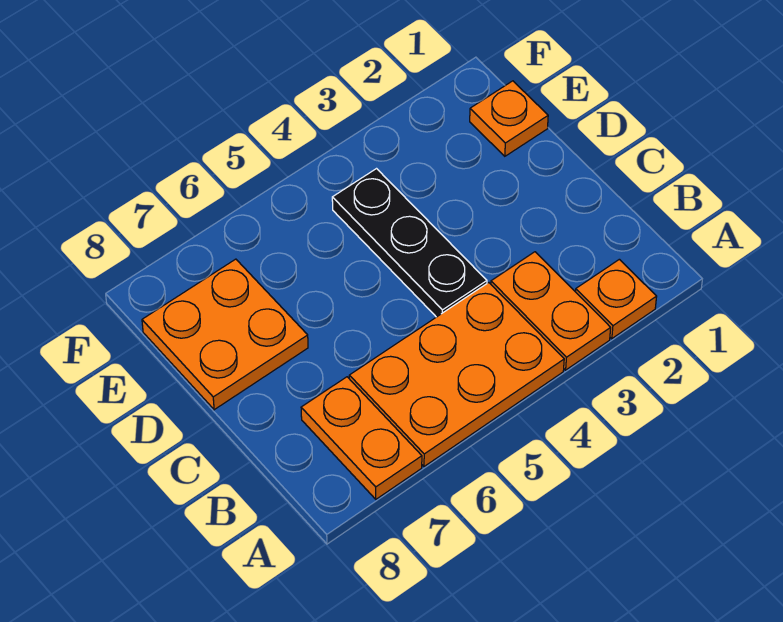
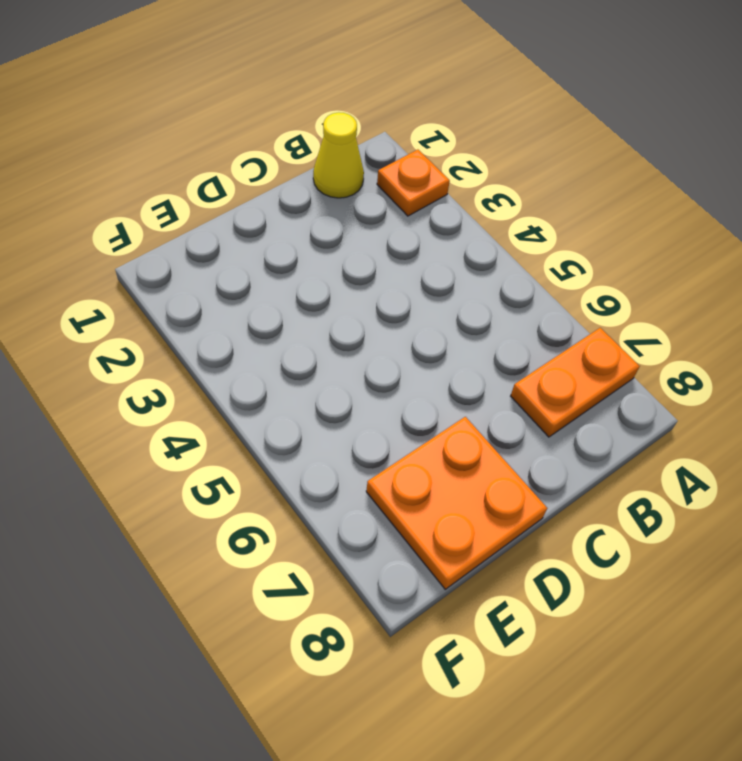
yellow 1x1 cone [313,112,364,198] -> none
none -> orange 1x2 plate [491,252,611,370]
none -> orange 2x3 plate [349,283,564,467]

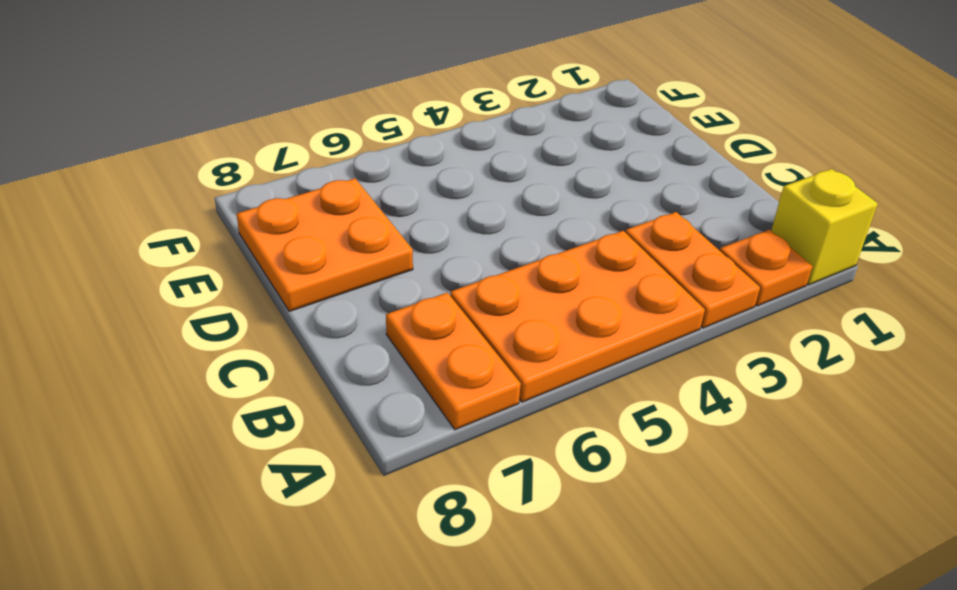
yellow 1x1 brick [771,169,878,285] -> none
none -> black 1x3 plate [332,169,487,317]
none -> orange 1x1 plate [470,81,548,156]

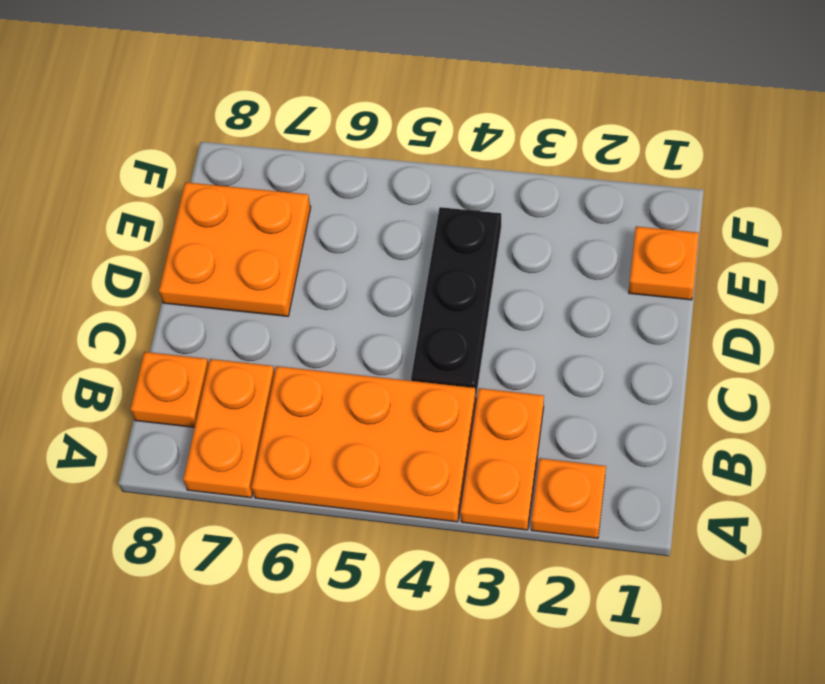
orange 1x1 plate [130,352,209,427] -> none

